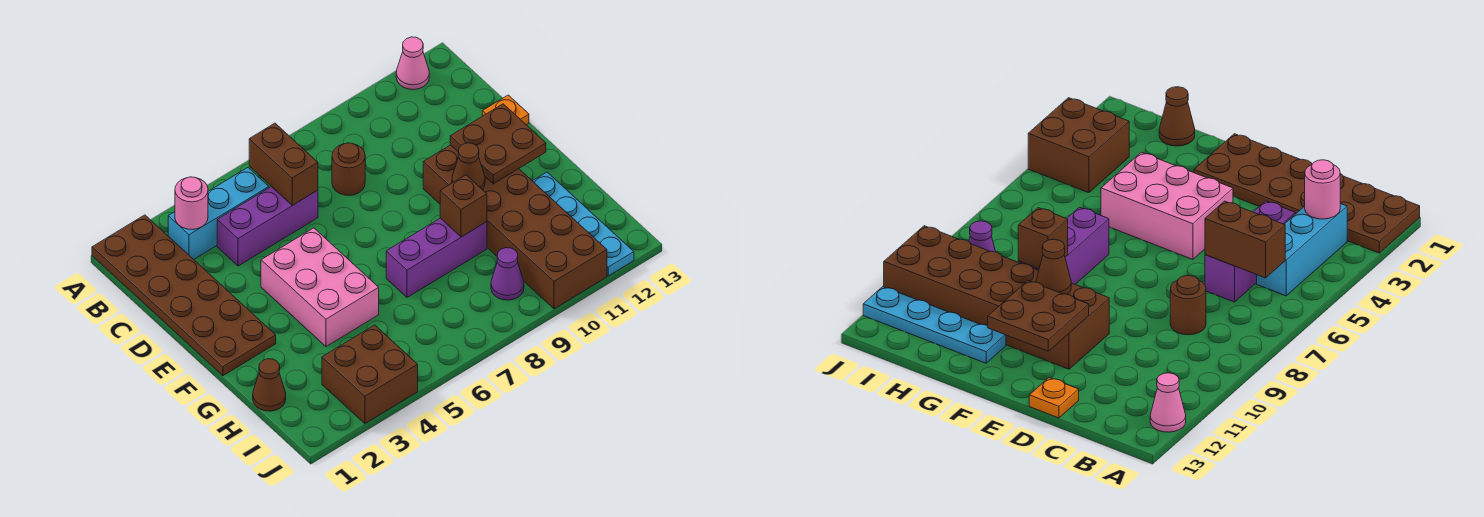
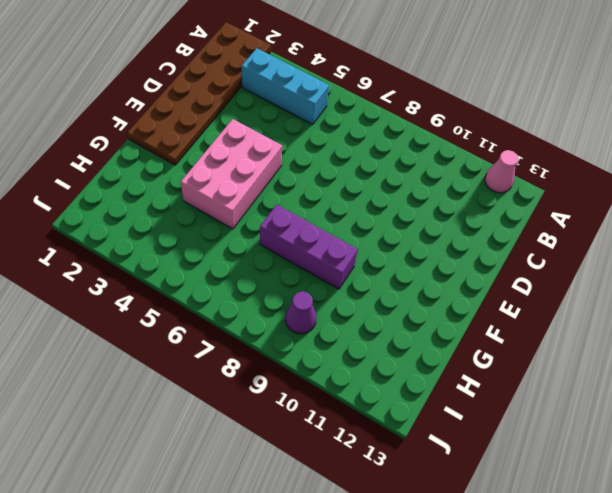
none -> purple 1x3 brick [217,187,318,266]
none -> brown 1x1 round brick [332,143,365,195]
none -> orange 1x1 plate [482,95,529,125]

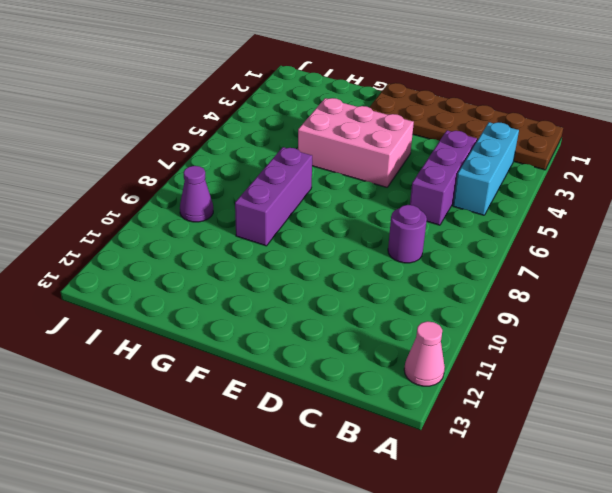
purple 1x1 round brick [388,205,427,263] -> brown 1x1 round brick [332,143,365,195]
none -> orange 1x1 plate [482,95,529,125]
none -> brown 2x6 brick [423,145,607,309]
none -> cyan 1x4 plate [533,172,634,276]

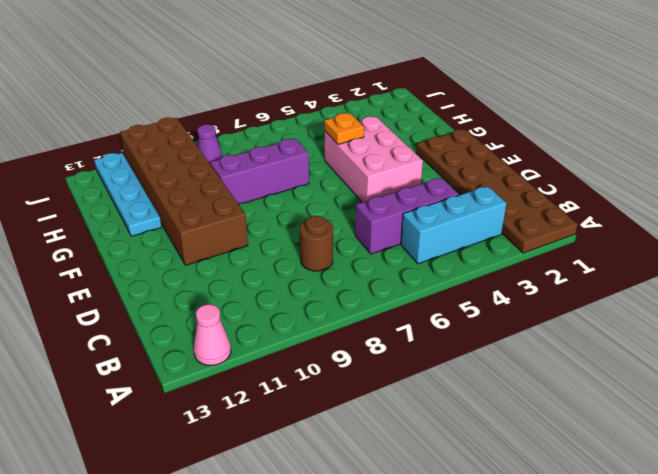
orange 1x1 plate [324,113,364,144] -> orange 1x1 plate moved to [482,95,529,125]
none -> brown 1x1 cone [253,359,286,411]
none -> brown 2x2 brick [322,325,418,424]
none -> pink 1x1 round brick [175,177,208,229]

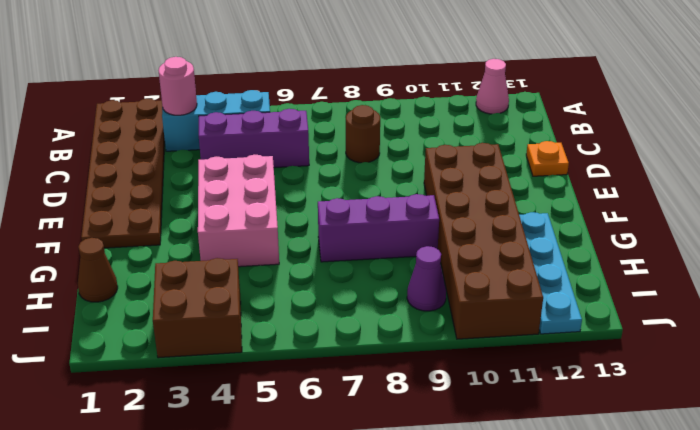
none -> brown 1x2 brick [249,123,318,205]
none -> brown 2x2 plate [450,104,546,184]
none -> brown 1x1 cone [452,143,485,190]

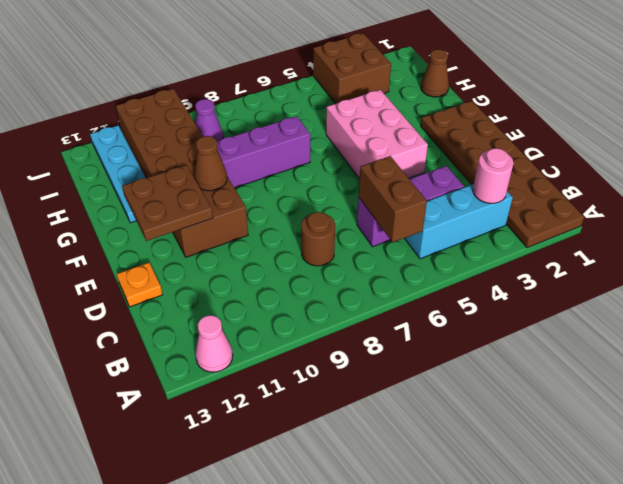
none -> brown 1x1 brick [440,175,487,237]

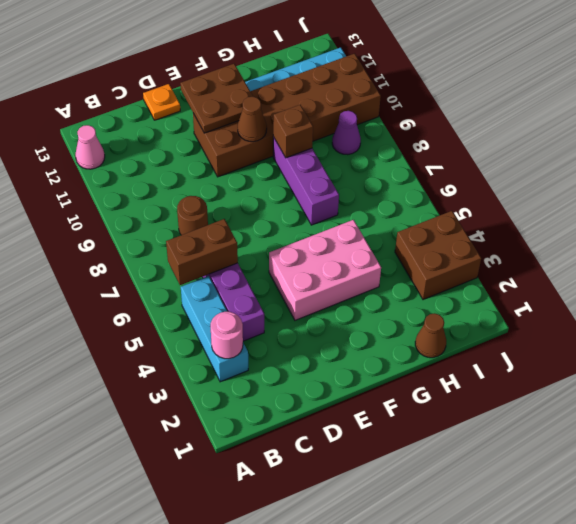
none -> brown 2x6 plate [92,215,276,376]

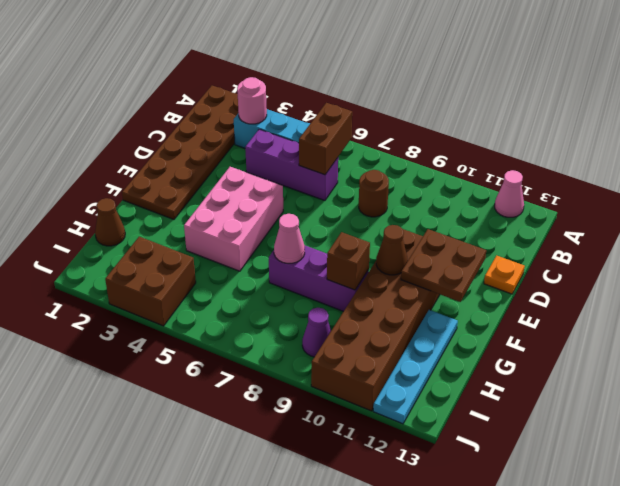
pink 1x1 cone [274,214,305,263] -> none

